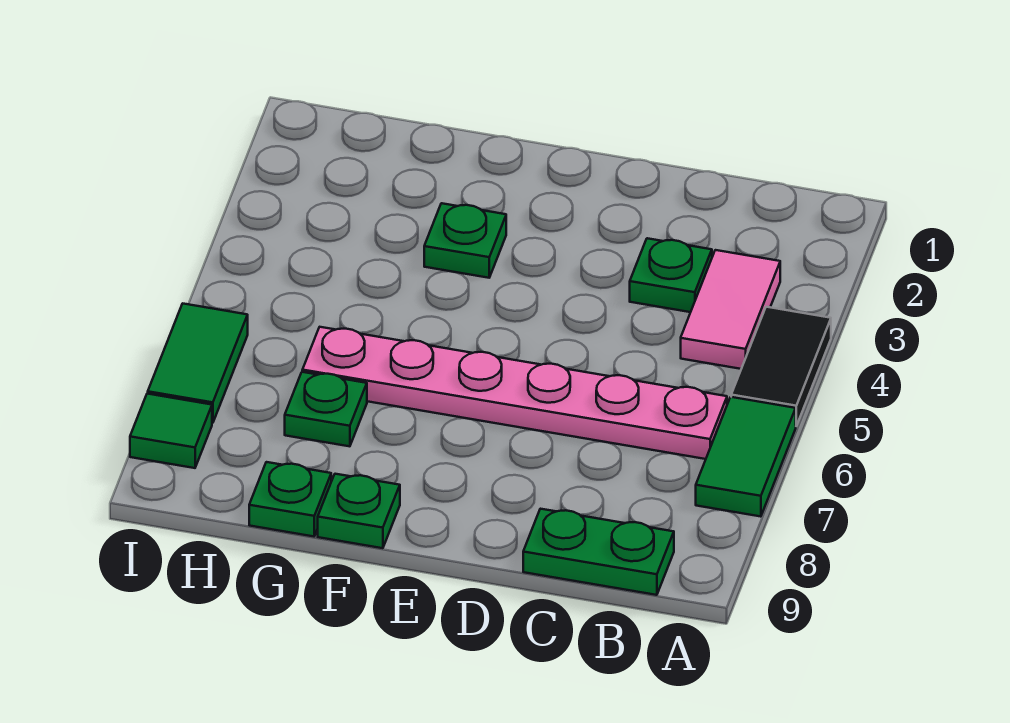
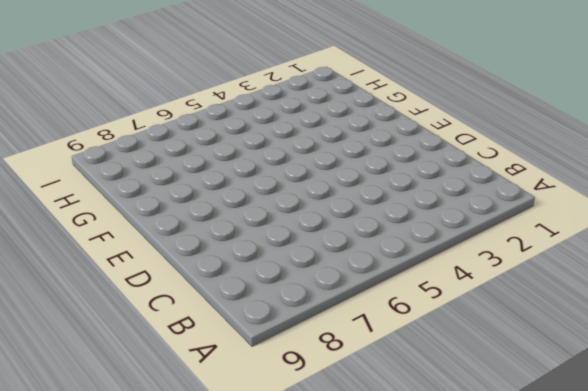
none -> black 1x2 tile [731,307,831,426]
none -> green 1x2 tile [696,397,796,517]
none -> pink 1x2 tile [681,250,780,369]

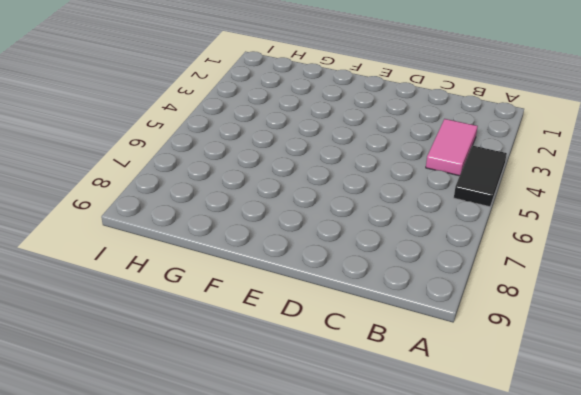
none -> green 1x2 tile [696,397,796,517]
none -> pink 1x6 plate [302,327,727,459]
none -> green 1x2 plate [523,509,674,595]

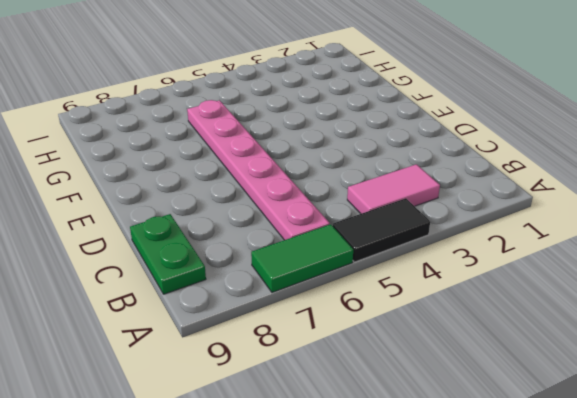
none -> green 1x1 plate [630,238,712,312]
none -> green 1x1 plate [424,203,506,278]
none -> green 1x1 plate [318,474,400,548]

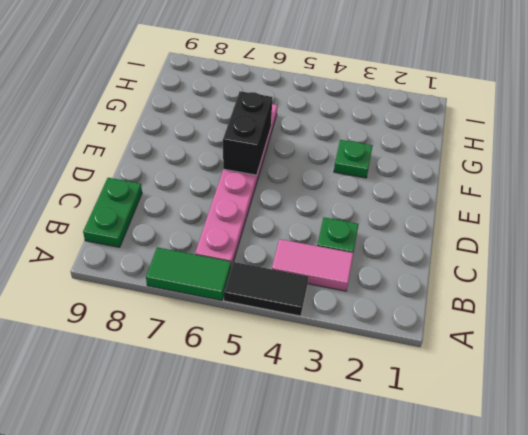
black 1x2 brick [223,91,273,175] -> none
none -> green 1x1 plate [318,474,400,548]
none -> green 1x1 plate [285,372,367,446]
none -> green 1x1 plate [249,462,331,536]

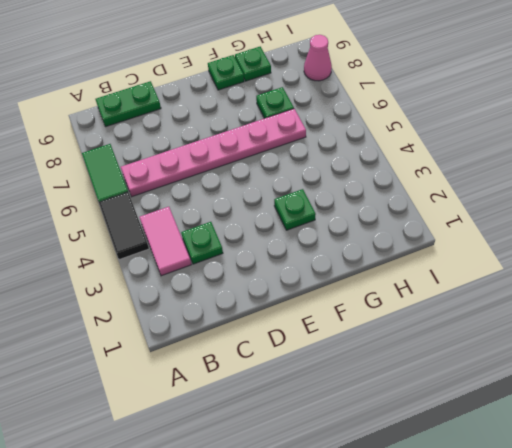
pink 1x1 cone [304,35,332,81] -> green 1x1 tile [130,394,212,468]
none -> green 1x2 tile [148,304,248,423]

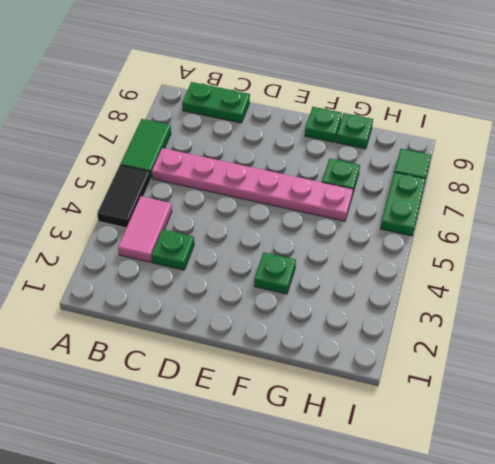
green 1x2 plate [380,172,426,236] -> green 1x2 tile [148,304,248,423]

